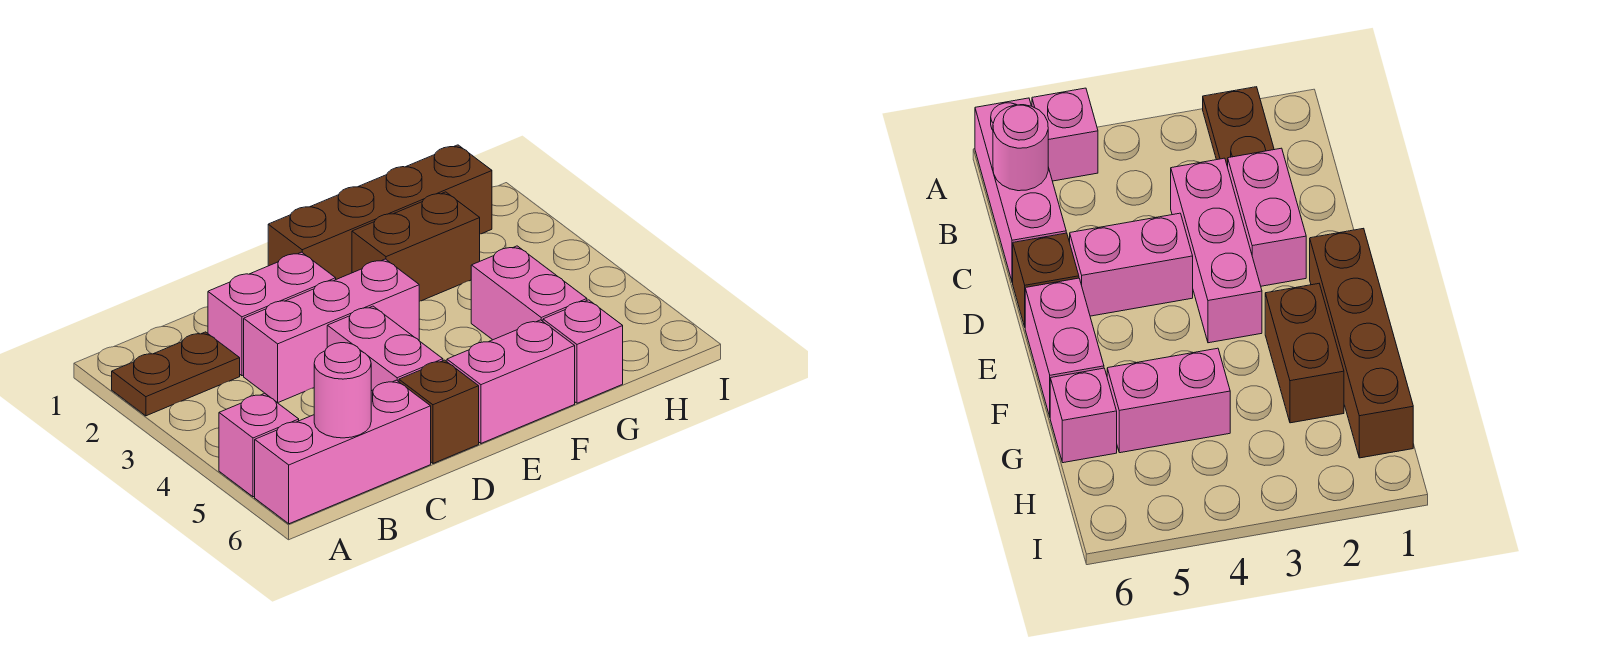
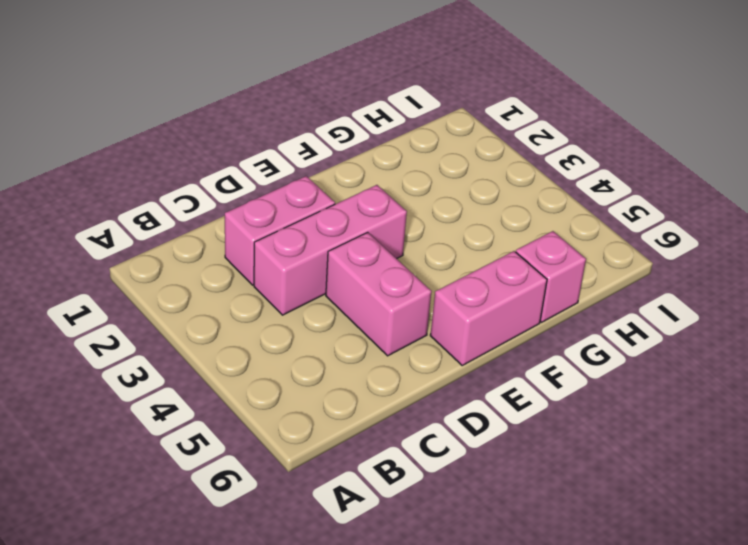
none -> brown 1x2 plate [112,332,240,416]
none -> pink 1x1 brick [219,393,299,497]
none -> pink 1x3 brick [255,380,431,524]

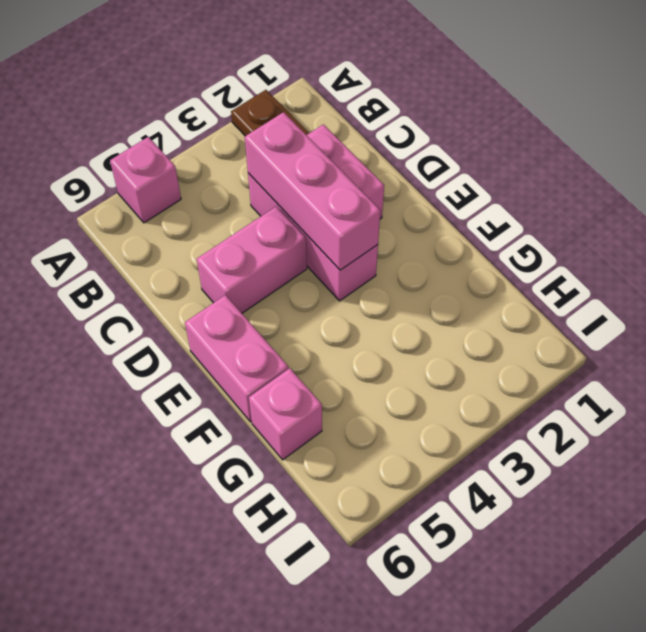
pink 1x3 brick [245,112,380,270] -> pink 1x3 brick moved to [255,380,431,524]
none -> brown 1x1 brick [399,360,479,463]
none -> brown 1x4 brick [268,145,492,279]
none -> brown 1x2 brick [352,192,480,301]

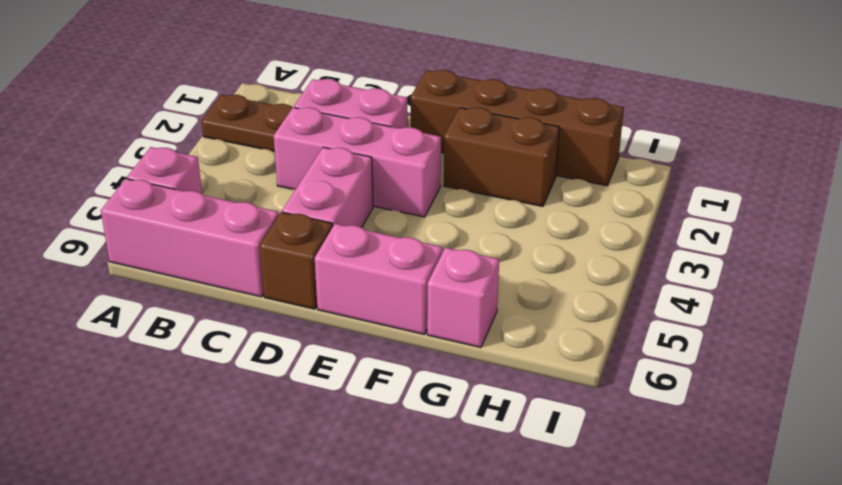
none -> pink 1x2 brick [471,246,587,340]
none -> pink 1x1 round brick [314,343,371,438]

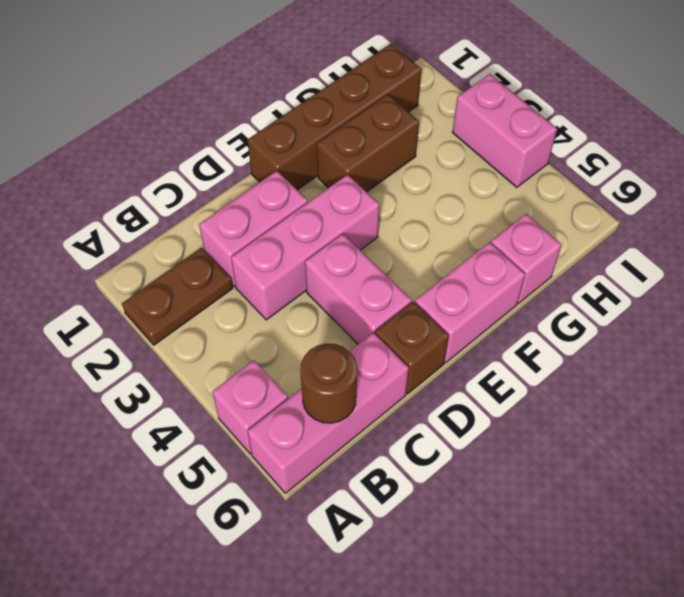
brown 1x1 round brick [300,343,357,423] -> pink 1x1 round brick [314,343,371,438]
pink 1x2 brick [453,74,557,187] -> pink 1x2 brick moved to [471,246,587,340]

